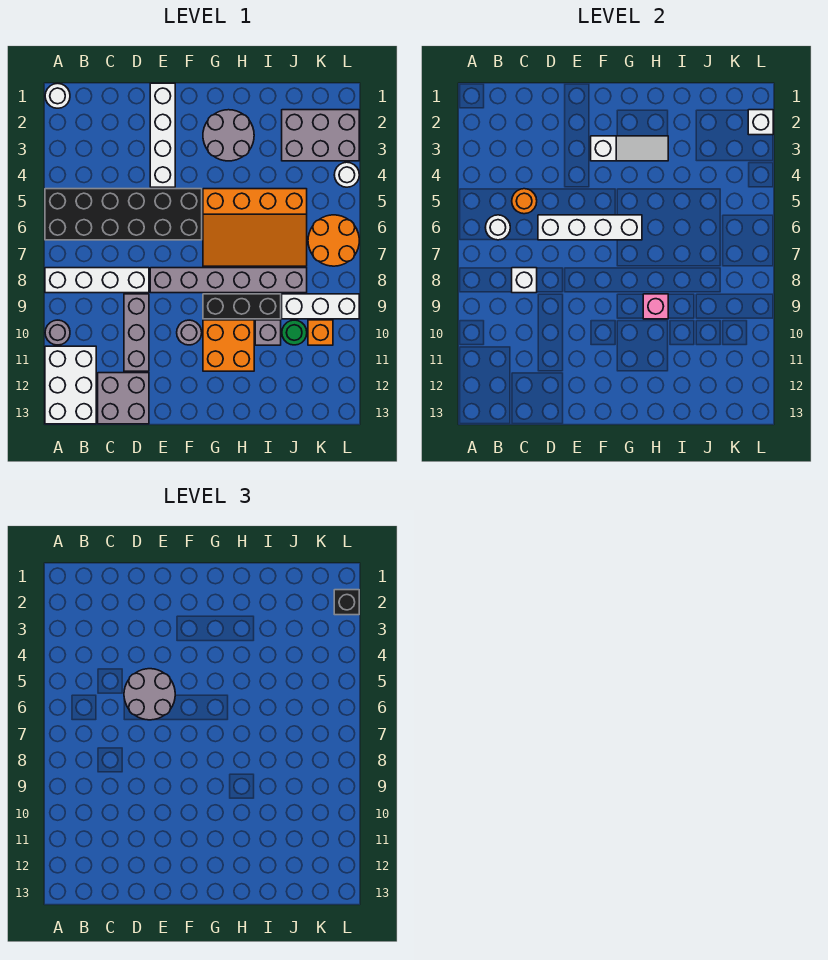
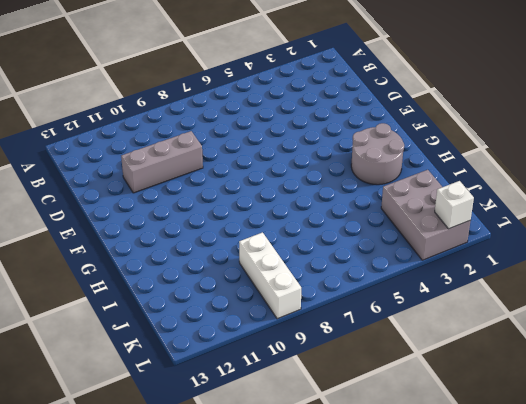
none -> white 1x1 round brick [45,83,70,108]
none -> black 2x6 brick [45,189,202,240]
none -> white 1x4 brick [45,268,149,293]
none -> grey 1x1 round brick [45,320,70,345]

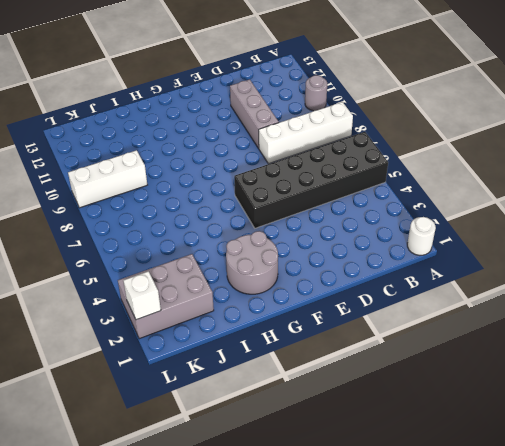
none -> white 2x3 brick [45,346,96,424]
none -> grey 2x2 brick [98,373,149,424]
none -> white 1x4 brick [150,83,175,187]
none -> grey 1x6 brick [150,268,307,293]

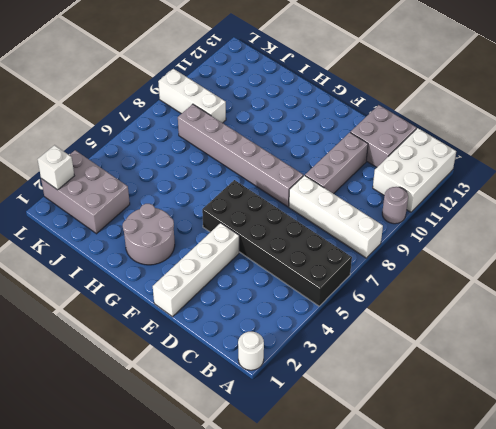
none -> grey 1x1 round brick [177,320,202,345]
none -> orange 3x4 slope [203,189,307,266]
none -> black 1x3 brick [203,294,281,319]
none -> orange 2x2 brick [203,320,254,371]

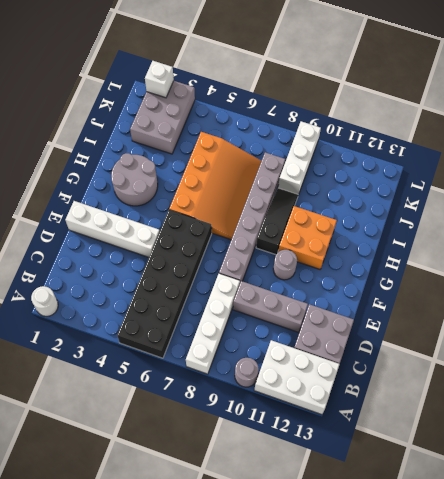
black 1x3 slope [256,188,298,255] -> black 1x3 brick [203,294,281,319]
none -> grey 1x1 brick [255,320,281,345]
none -> green 1x1 round brick [282,320,307,345]
none -> orange 2x2 round brick [308,215,359,266]
none -> orange 1x1 brick [308,320,333,345]

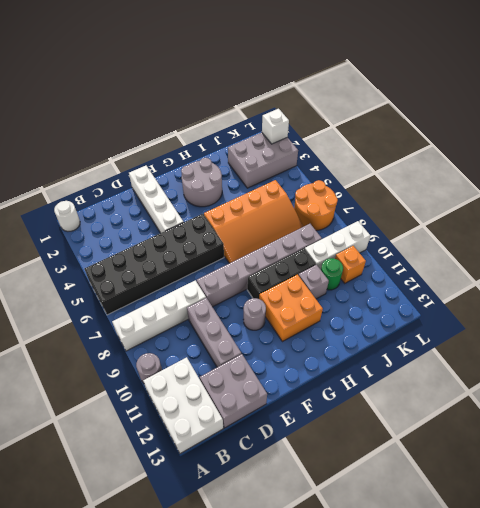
none -> white 1x1 round brick [334,162,359,187]
none -> white 1x1 round brick [485,215,510,240]
none -> orange 1x1 round brick [512,189,537,214]
none -> white 1x1 brick [512,268,537,293]

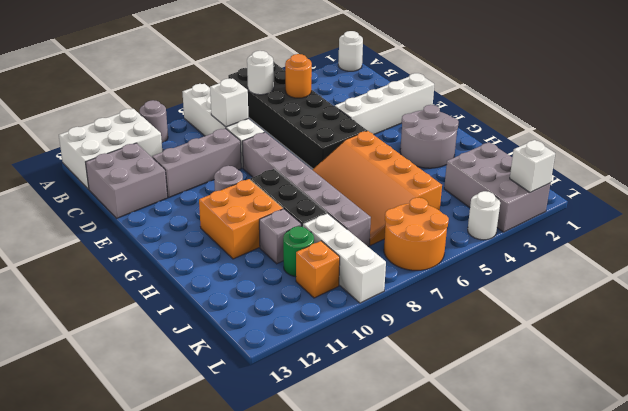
none -> white 1x4 brick [538,215,642,240]
none -> white 1x3 slope [591,136,668,161]
none -> pink 1x1 brick [643,294,668,319]
none -> grey 2x2 round brick [124,669,175,720]

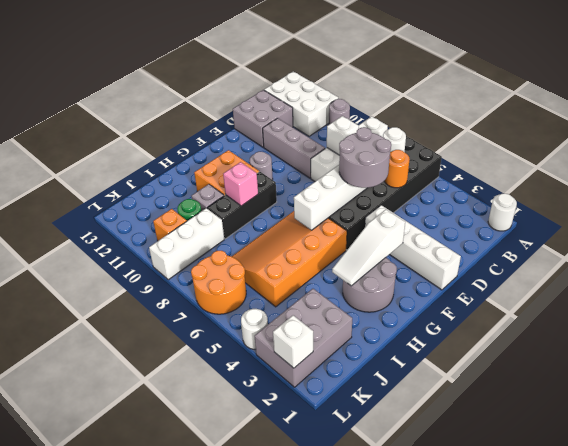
none -> grey 1x6 brick [150,268,307,293]
none -> black 1x1 brick [334,590,359,615]

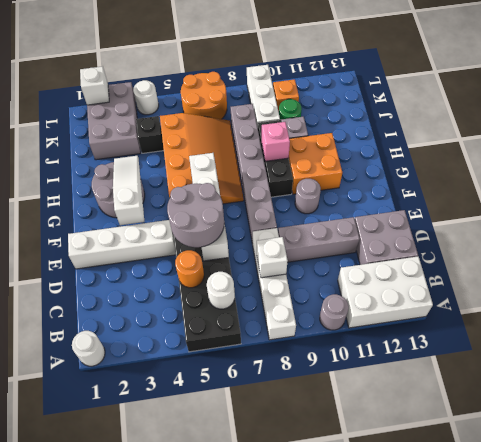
black 1x1 brick [136,116,164,153] -> black 1x1 brick moved to [334,590,359,615]

